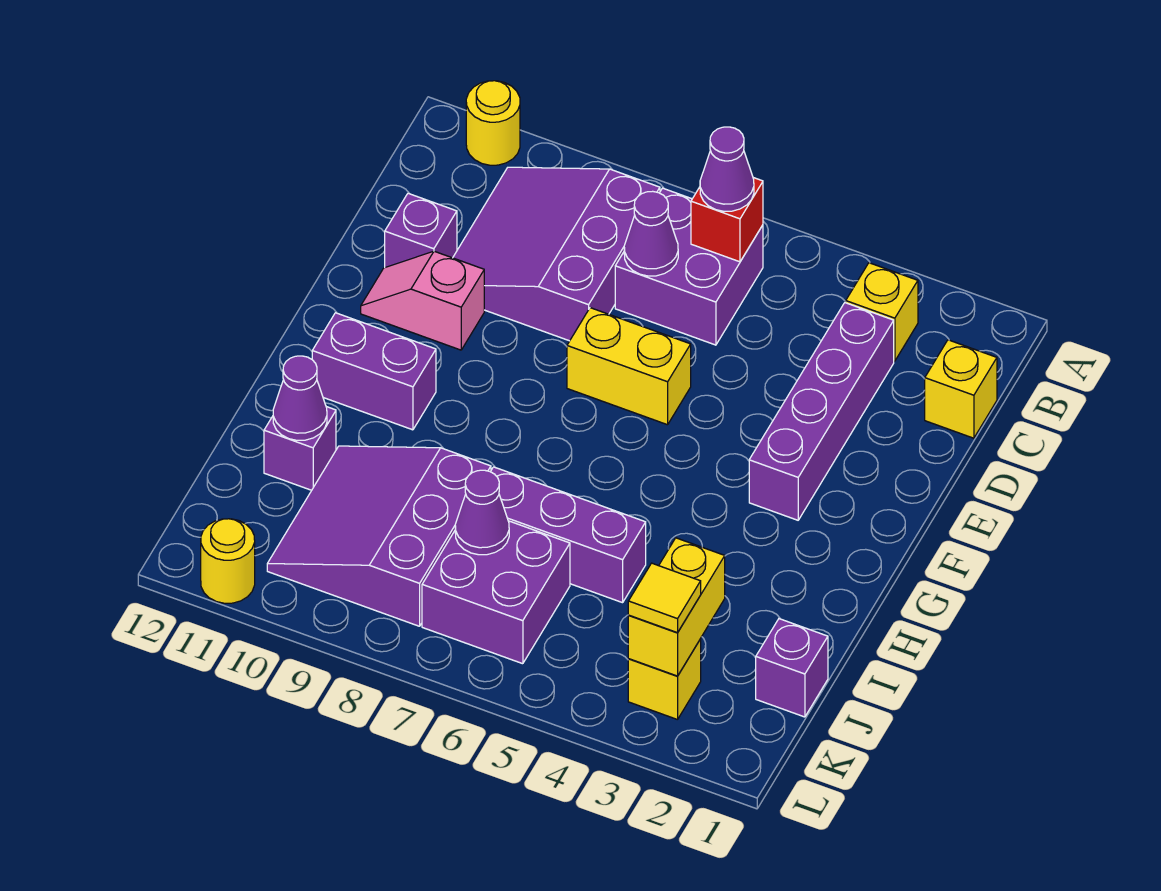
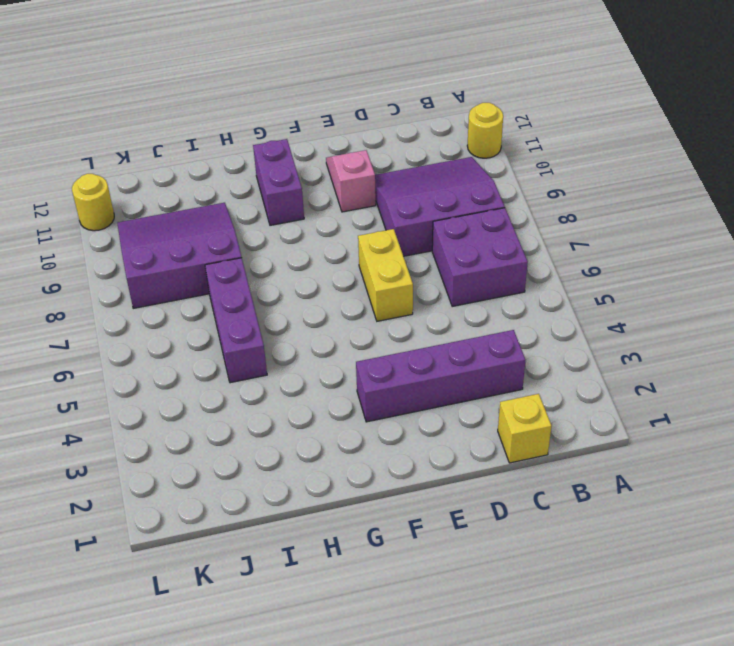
none -> yellow 1x1 brick [846,263,918,361]
none -> purple 1x1 brick [385,193,457,267]
none -> purple 1x1 brick [264,407,336,490]

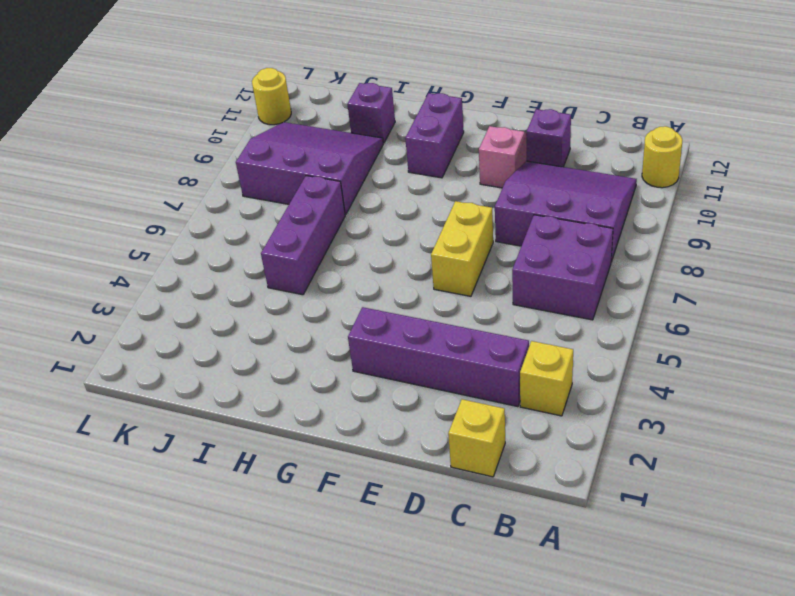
none -> purple 1x1 brick [756,619,828,717]
none -> purple 2x2 brick [422,521,570,664]
none -> yellow 1x1 brick [628,639,701,720]

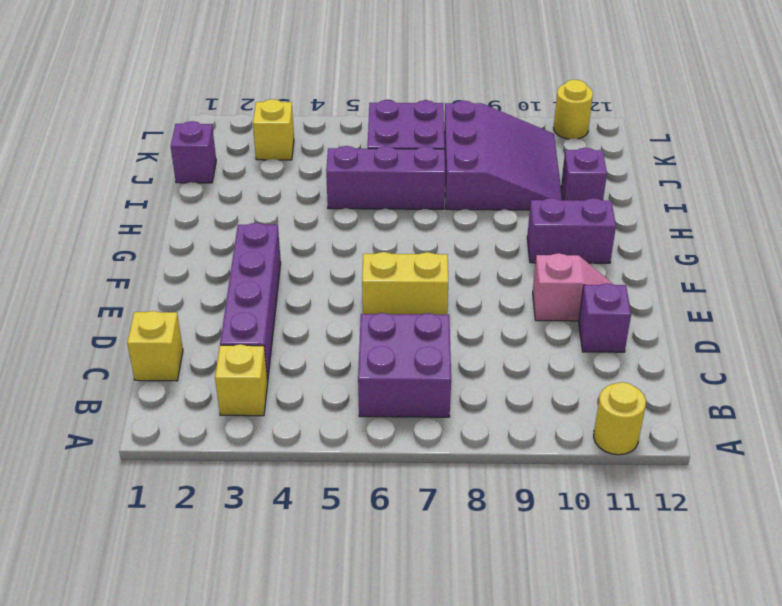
none -> purple 3x3 slope [453,167,660,341]
none -> red 1x1 brick [691,178,763,262]
none -> purple 1x1 cone [624,191,678,276]

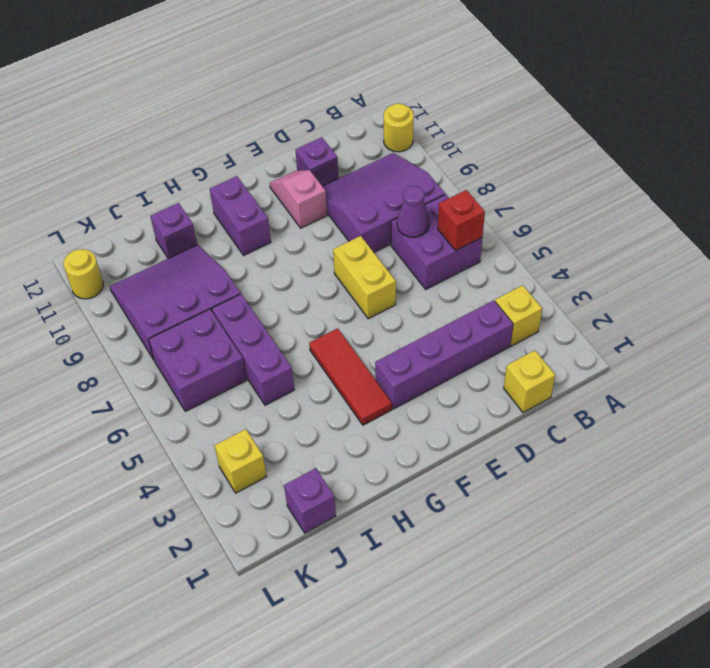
red 1x3 tile [309,328,392,425] -> none
none -> purple 1x1 cone [273,356,327,440]
none -> yellow 1x2 brick [628,538,725,676]
none -> purple 1x1 cone [455,470,509,555]

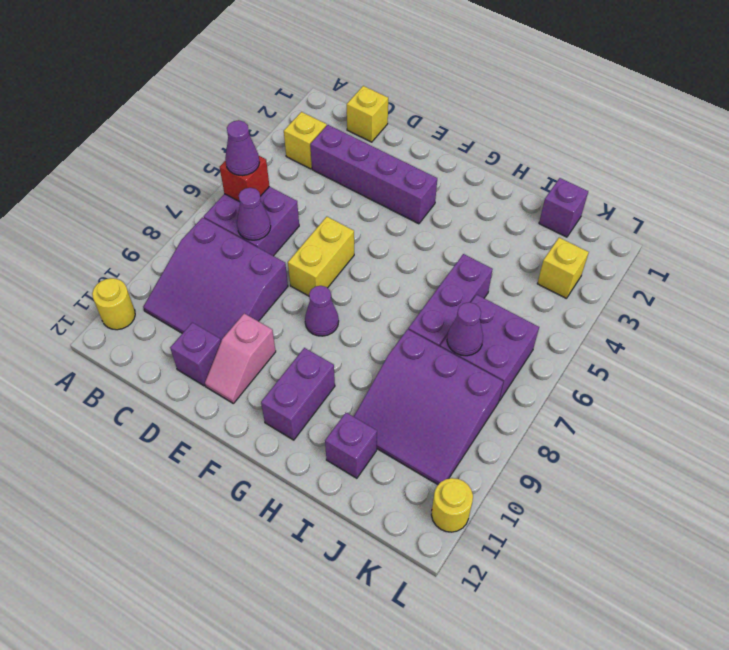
purple 1x1 cone [305,286,339,336] -> purple 1x1 cone moved to [273,356,327,440]
none -> yellow 1x2 brick [628,538,725,676]
none -> yellow 1x1 tile [628,563,701,633]

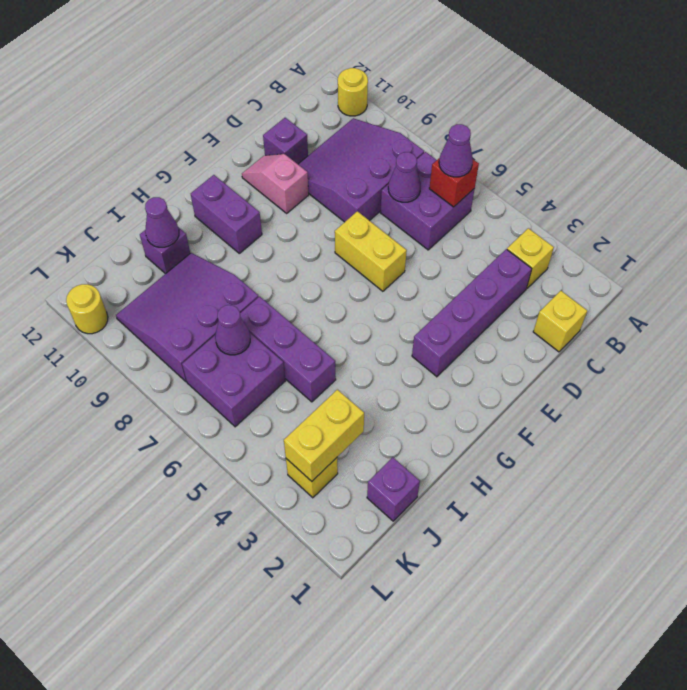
none -> yellow 1x1 tile [628,563,701,633]

